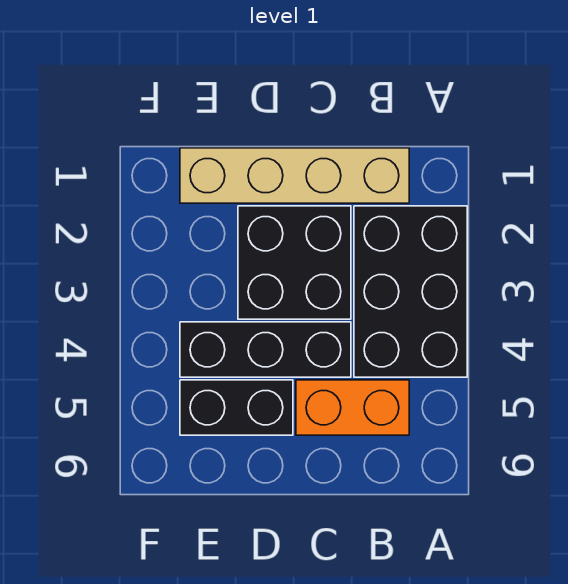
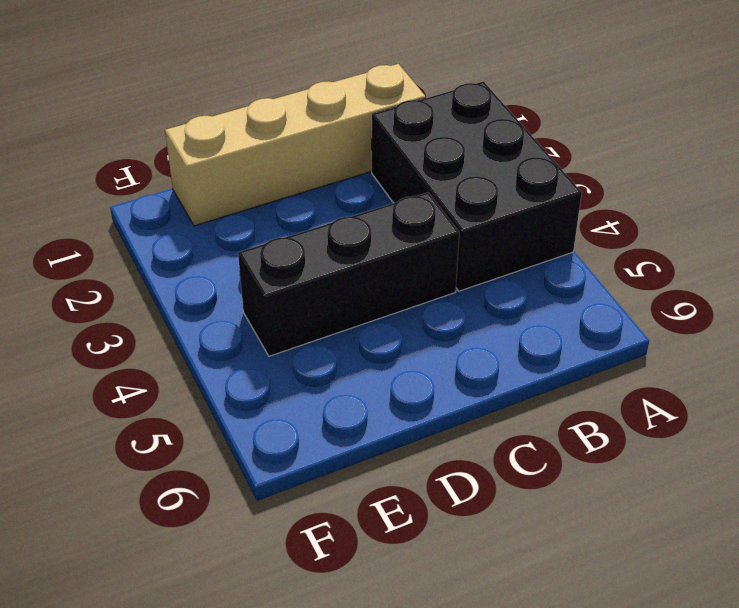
none -> orange 1x2 brick [296,380,409,435]
none -> black 2x2 brick [238,206,351,319]

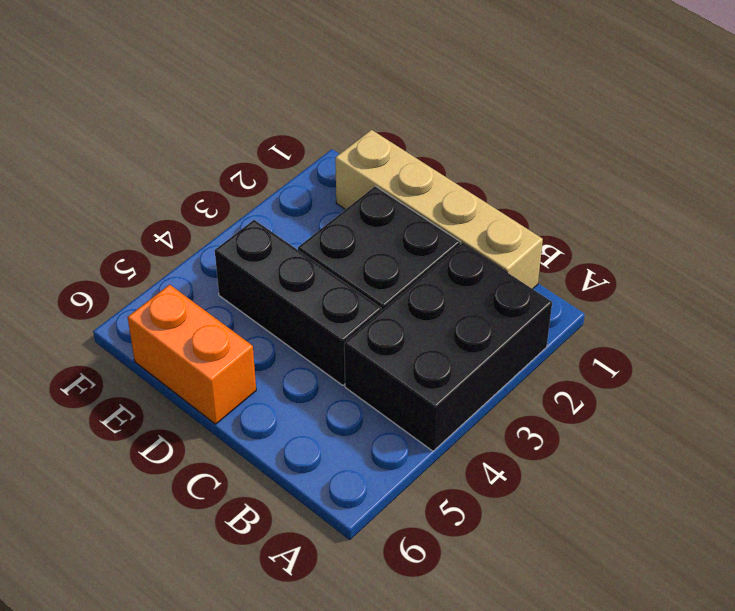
orange 1x2 brick [128,285,256,424] -> orange 1x2 brick moved to [296,380,409,435]
none -> black 1x2 brick [180,380,293,435]

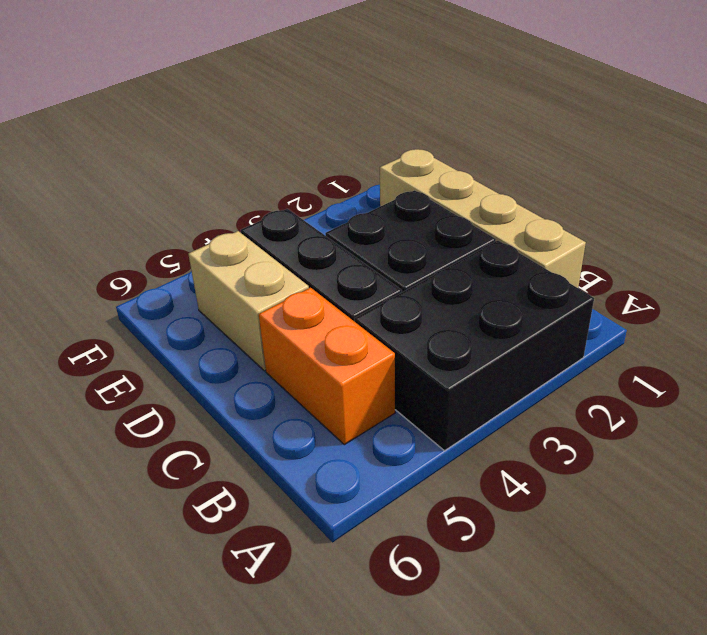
tan 1x2 brick [188,231,309,371] -> black 1x2 brick [180,380,293,435]

